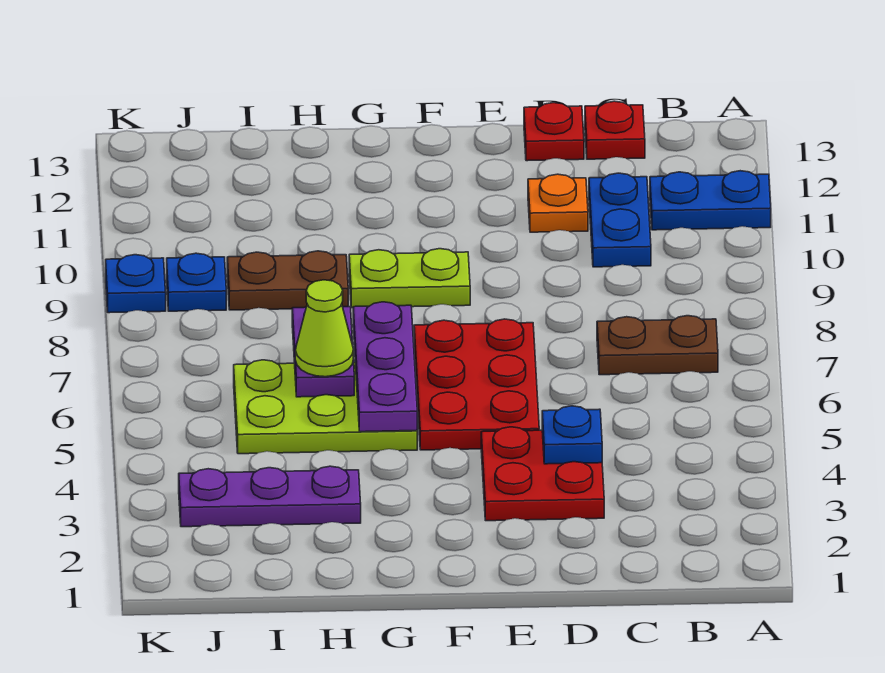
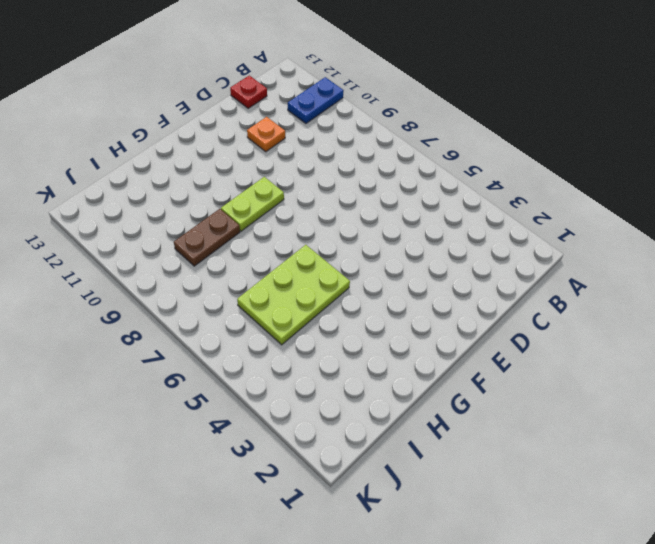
none -> brown 1x2 plate [597,316,718,375]
none -> blue 1x2 plate [589,173,651,267]
none -> red 2x2 plate [481,427,604,521]

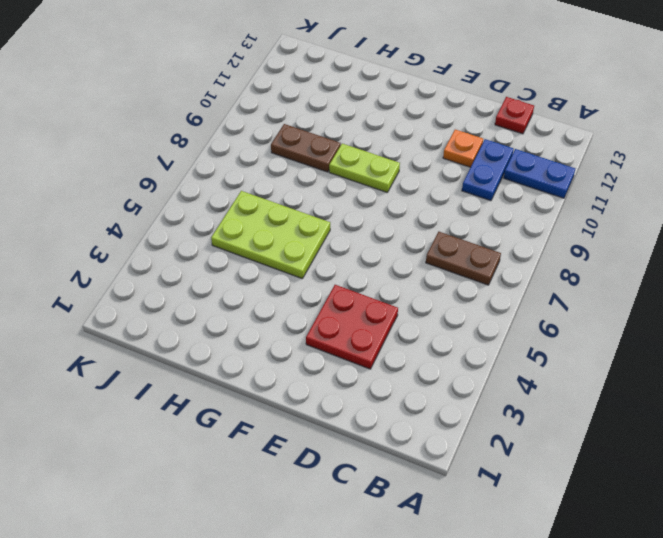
none -> red 1x1 plate [524,103,584,161]
none -> red 2x3 plate [414,319,539,450]
none -> purple 1x3 plate [179,466,361,527]

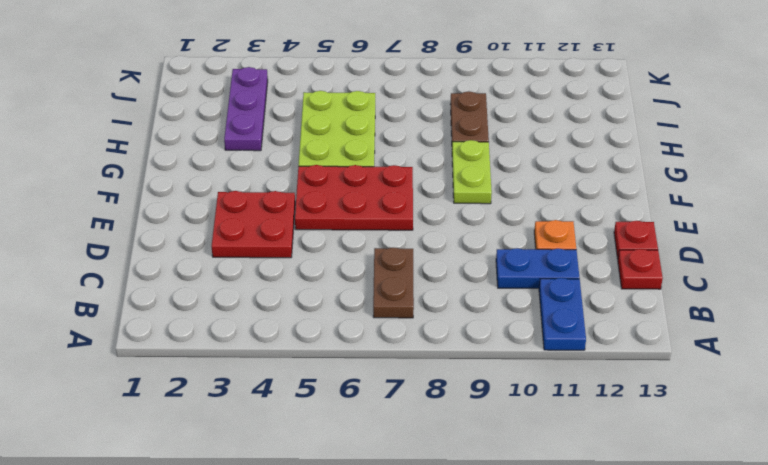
none -> blue 1x1 plate [167,253,226,311]
none -> blue 1x1 plate [106,255,166,313]
none -> blue 1x1 plate [542,406,602,464]

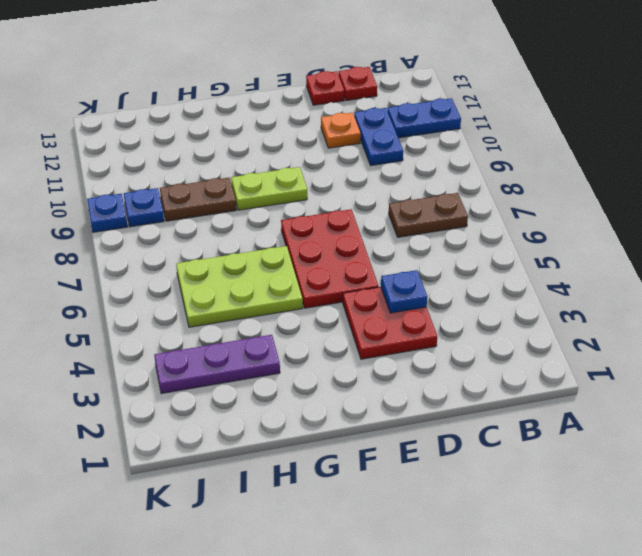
none -> purple 1x3 plate [353,302,417,432]
none -> purple 1x2 plate [292,307,354,397]
none -> lime 1x1 cone [295,280,353,377]

